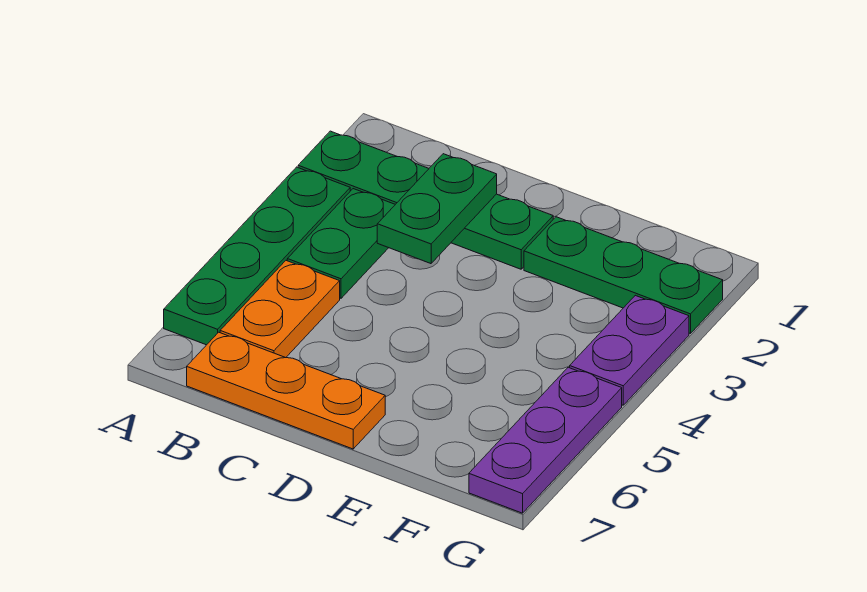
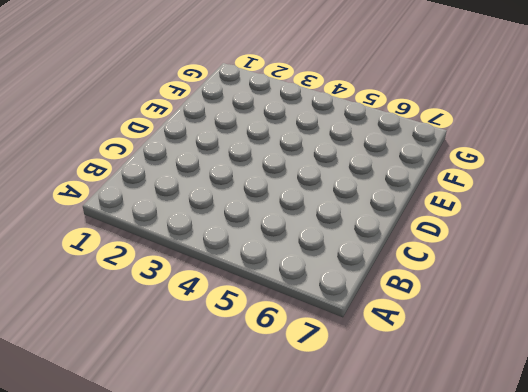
none -> green 1x4 plate [298,131,553,269]
none -> green 1x4 plate [164,167,350,345]

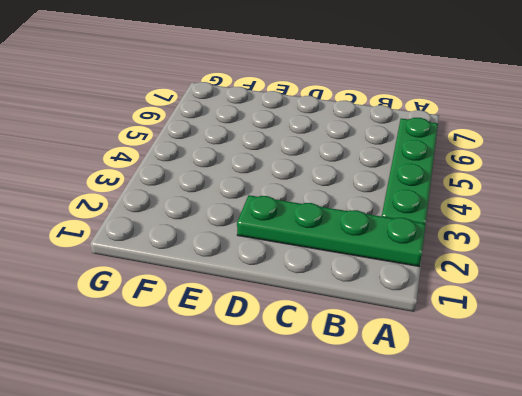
none -> green 1x2 plate [287,189,395,298]
none -> orange 1x2 plate [220,261,340,358]

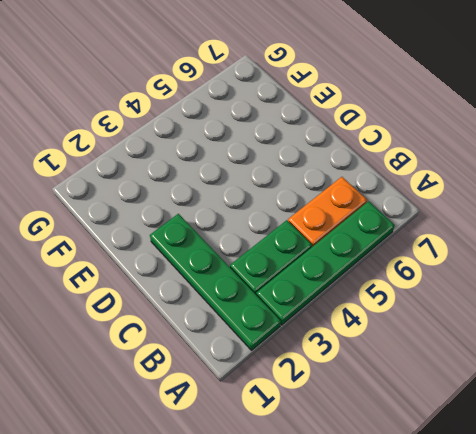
none -> orange 1x3 plate [187,332,385,449]
none -> green 1x3 plate [524,217,723,334]

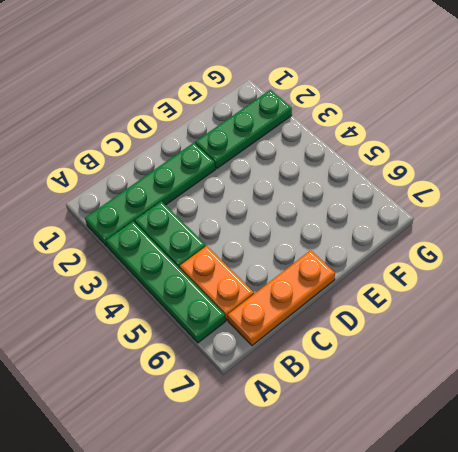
none -> purple 1x2 plate [570,295,689,405]
none -> purple 1x3 plate [469,367,622,513]

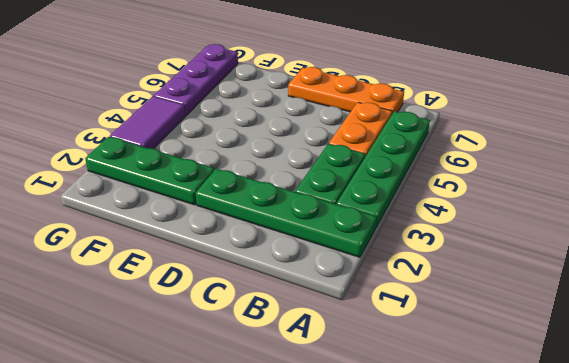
purple 1x2 tile [110,96,185,148] -> purple 1x2 plate [570,295,689,405]
none -> green 1x2 plate [377,154,497,264]

